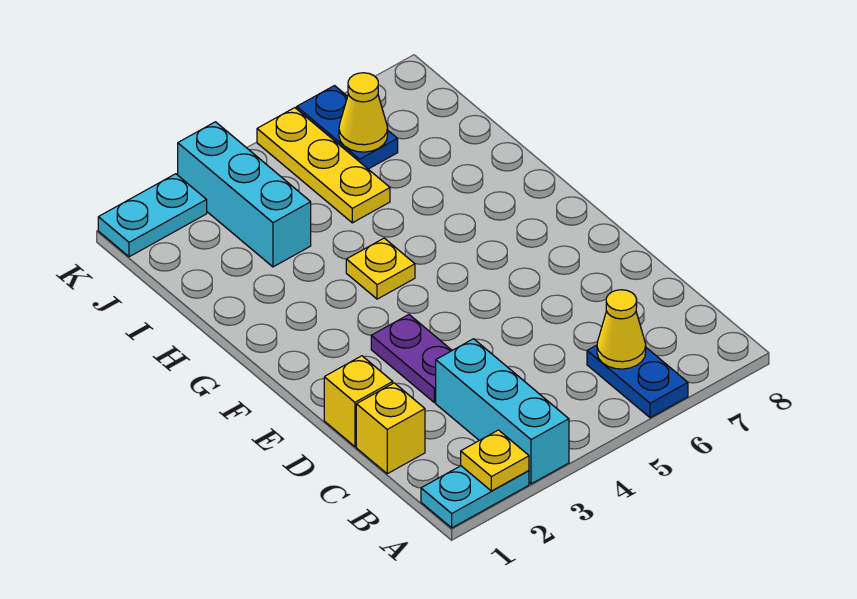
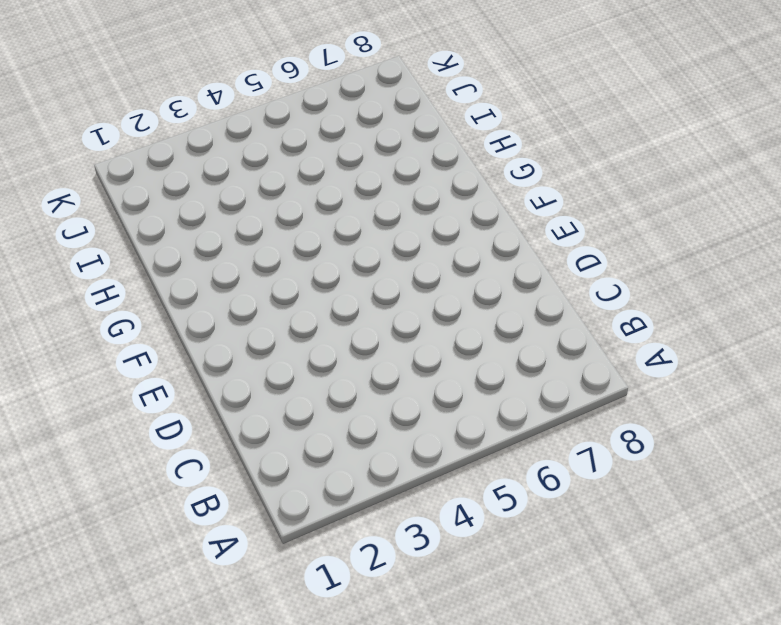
none -> cyan 1x2 plate [421,466,529,528]
none -> cyan 1x3 brick [436,339,569,484]
none -> blue 1x2 plate [587,345,688,418]

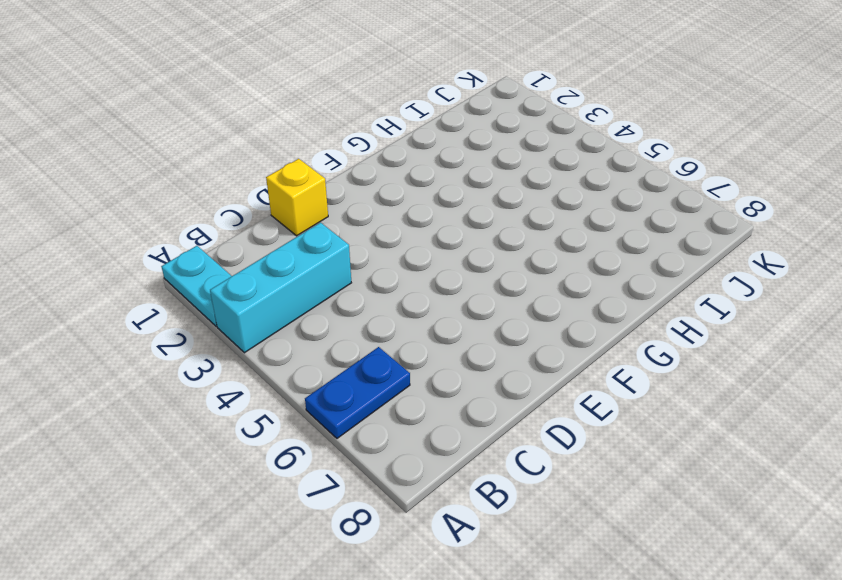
none -> yellow 1x1 brick [356,383,425,474]
none -> purple 1x2 plate [371,315,452,402]
none -> yellow 1x1 plate [346,238,415,299]

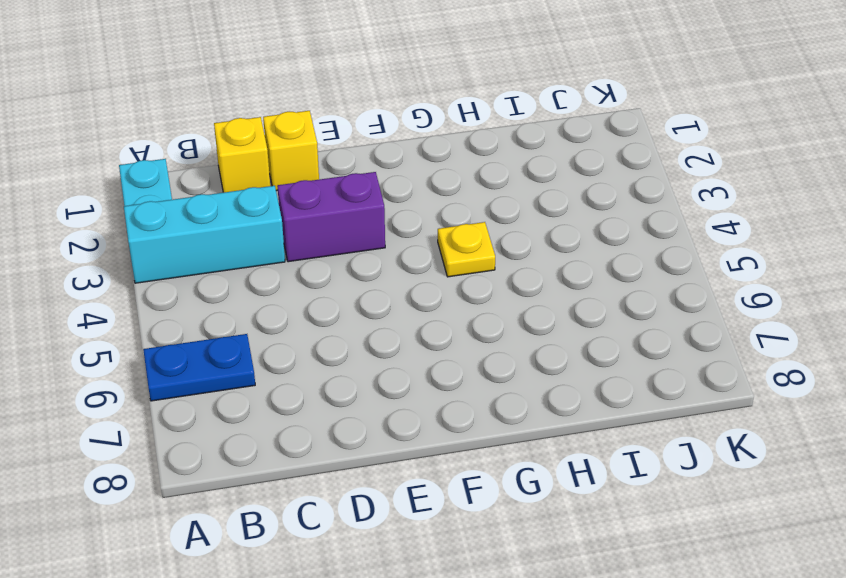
purple 1x2 brick [277,172,385,262] -> purple 1x2 plate [371,315,452,402]
none -> cyan 1x3 brick [178,122,311,267]
none -> yellow 1x3 plate [257,108,390,223]
none -> blue 1x2 plate [297,86,398,169]

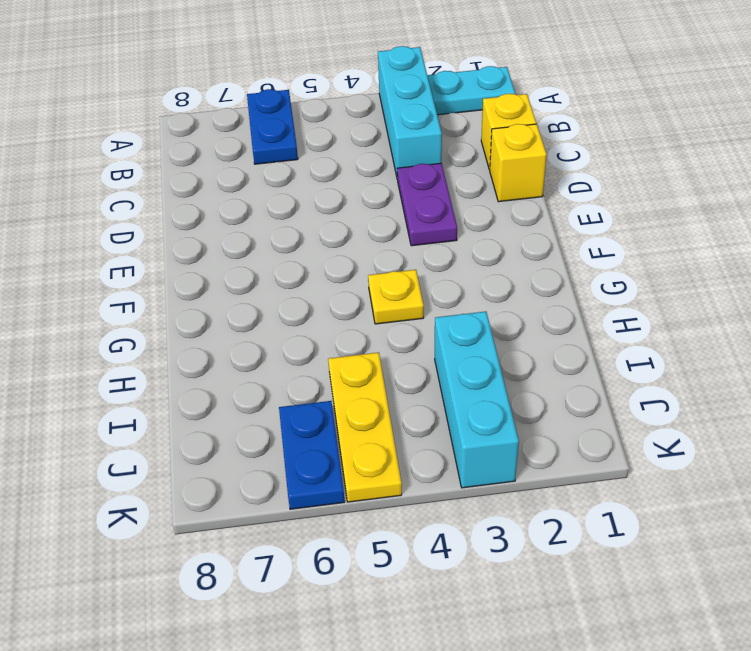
none -> cyan 1x2 plate [98,174,207,257]
none -> yellow 1x1 plate [461,430,529,491]
none -> yellow 1x1 cone [597,290,646,369]

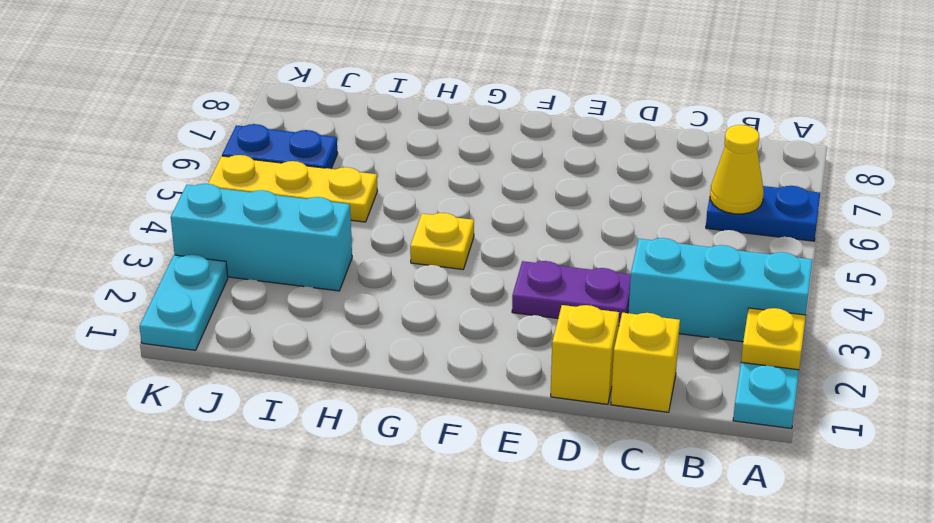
none -> yellow 1x1 cone [339,73,388,152]

